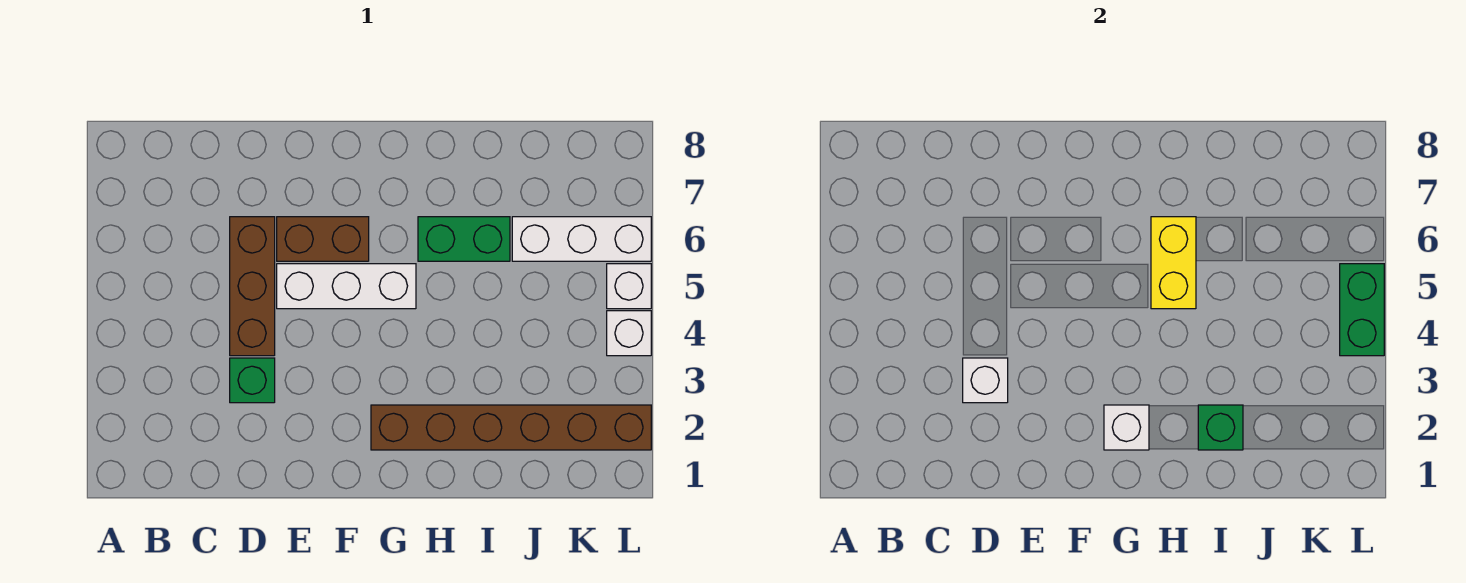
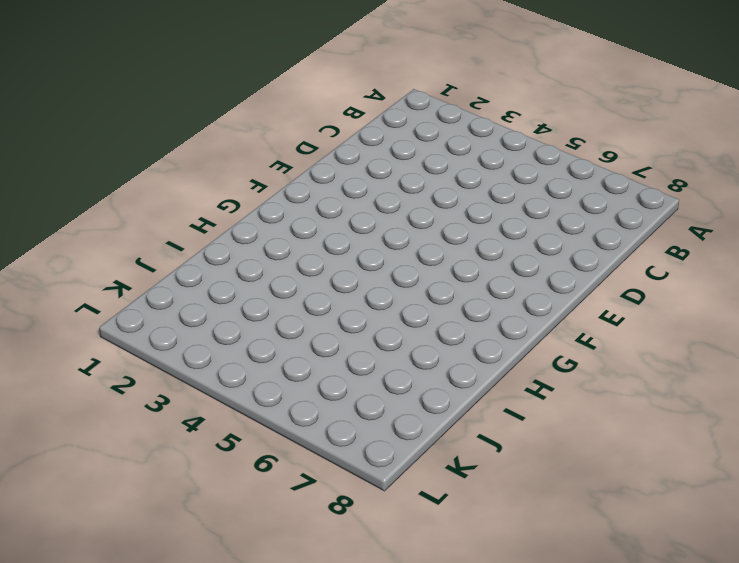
none -> green 1x1 brick [230,358,275,403]
none -> brown 1x3 brick [230,217,275,356]
none -> white 1x3 brick [277,264,416,309]

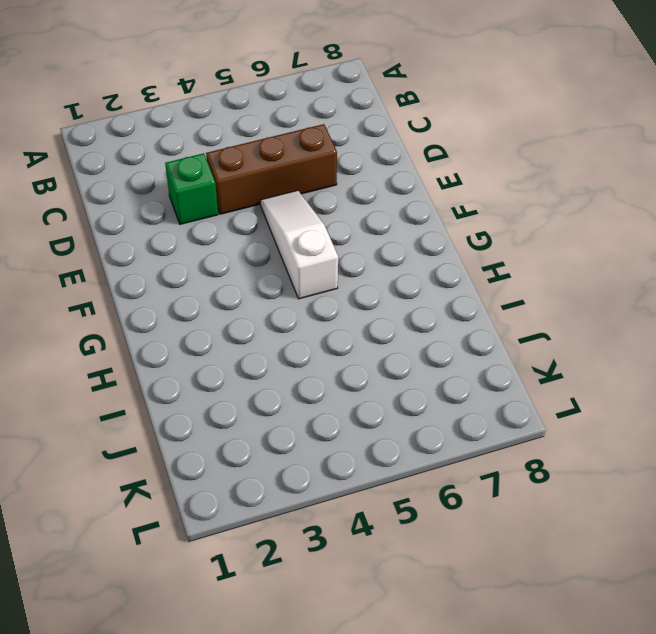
white 1x3 slope [260,190,338,299] -> white 1x3 brick [277,264,416,309]
none -> brown 1x2 brick [277,217,369,261]
none -> brown 1x6 brick [371,405,651,450]
none -> green 1x2 brick [418,217,510,261]

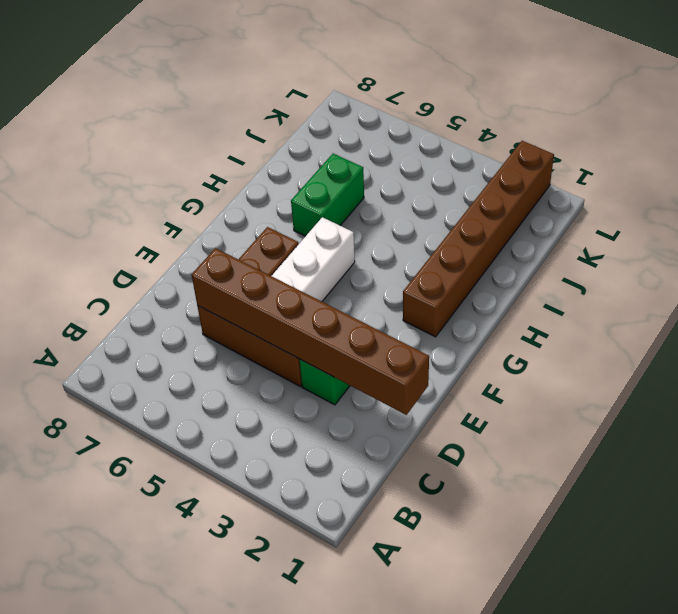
brown 1x6 brick [192,248,429,415] -> white 1x1 brick [963,358,1008,403]
none -> white 1x3 brick [512,217,651,261]
none -> white 1x1 brick [607,311,651,356]
none -> white 1x1 brick [607,264,651,309]

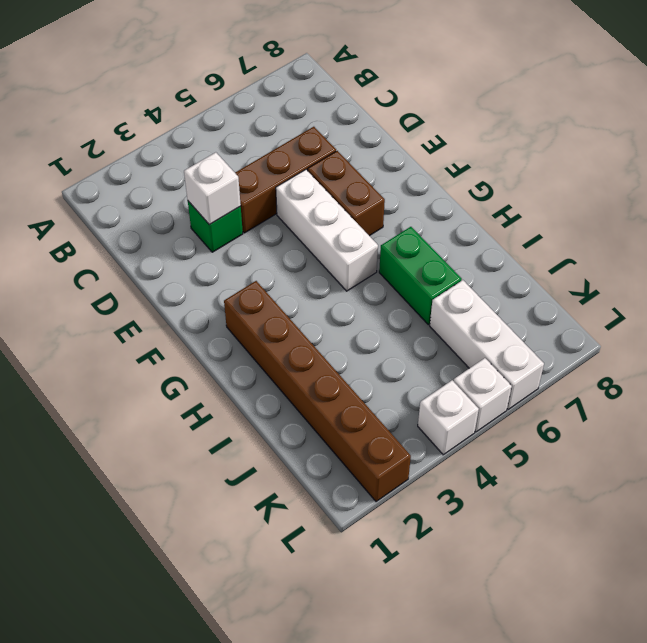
none -> white 1x1 brick [1104,405,1149,450]
none -> yellow 1x2 brick [1151,217,1196,309]
none -> green 1x1 brick [1198,405,1243,450]

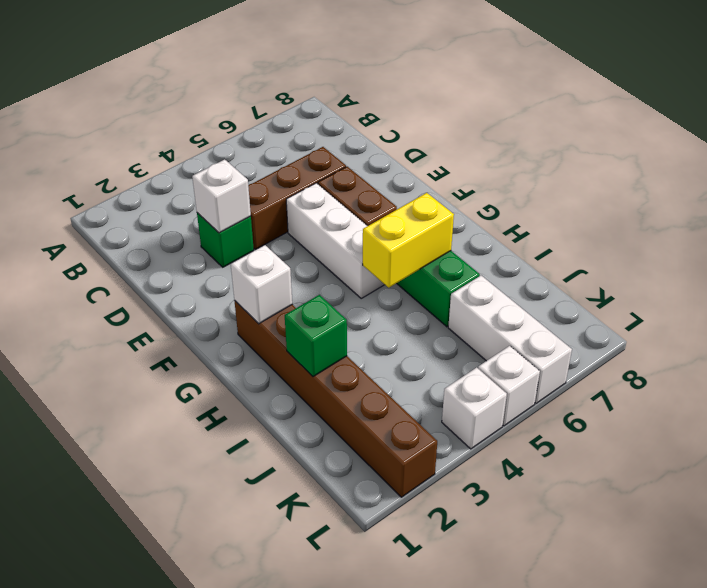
none -> green 1x2 brick [1340,264,1384,356]

